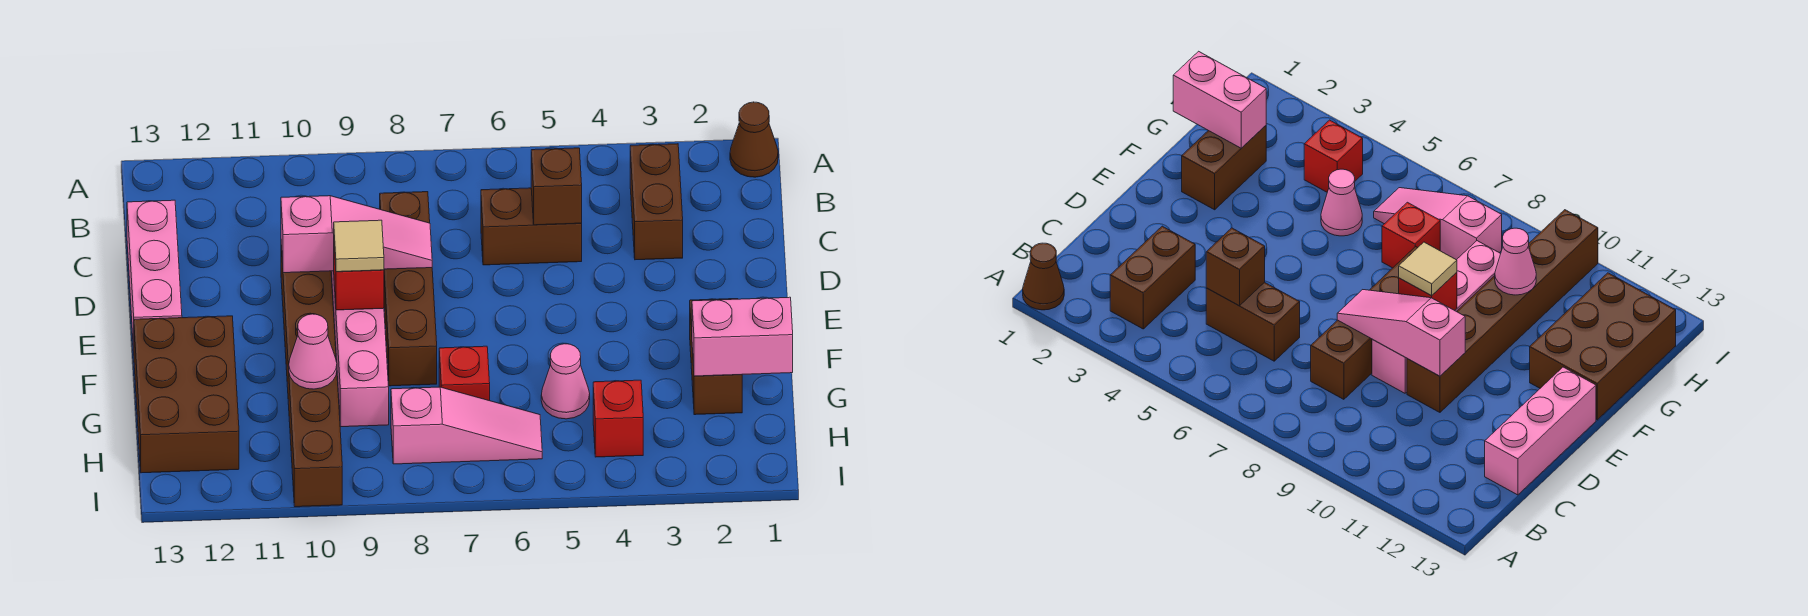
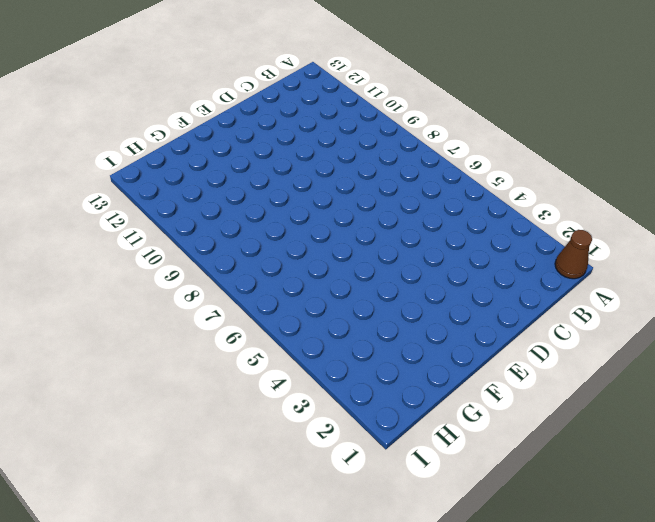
none -> brown 1x2 brick [630,144,683,260]
none -> brown 1x2 brick [481,188,582,265]
none -> brown 1x4 brick [380,192,437,386]

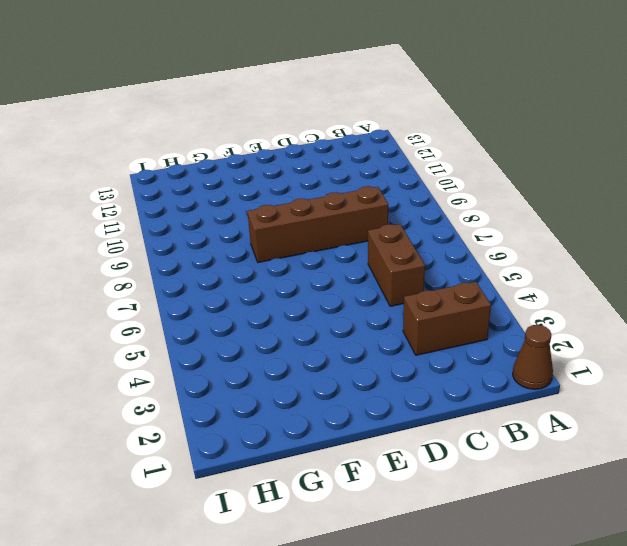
none -> pink 1x3 brick [127,200,182,351]
none -> pink 1x4 brick [331,271,389,427]
none -> brown 1x6 brick [281,245,342,507]

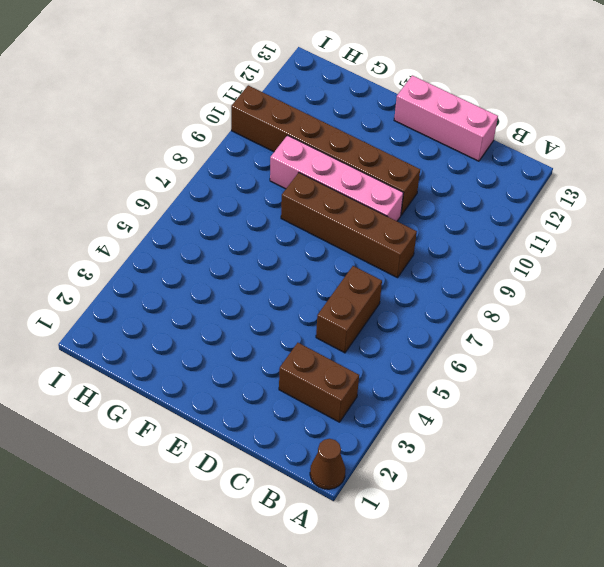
none -> brown 1x2 brick [690,299,742,415]
none -> brown 2x3 brick [134,316,239,473]
none -> pink 1x1 cone [541,344,590,419]

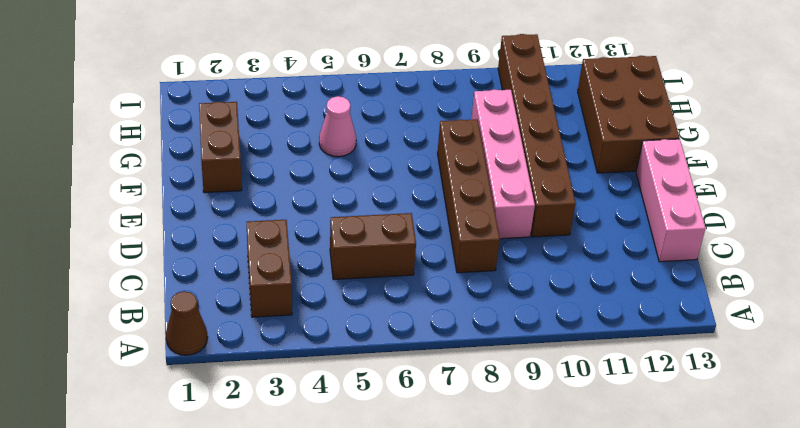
none -> red 1x1 brick [439,346,490,401]
none -> red 1x1 brick [593,380,643,457]
none -> pink 1x3 slope [391,387,542,464]

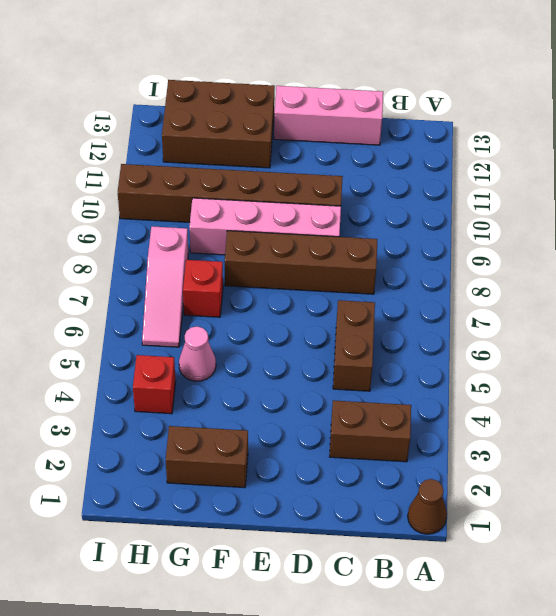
none -> brown 1x1 brick [531,148,582,225]
none -> pink 1x3 slope [281,196,432,273]
none -> red 1x1 brick [334,248,384,310]

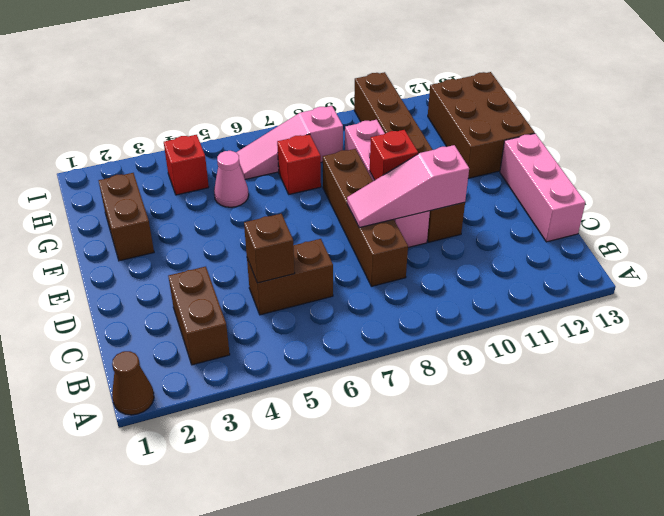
none -> pink 1x2 brick [692,297,793,376]
none -> pink 1x1 cone [289,314,337,389]
none -> tan 1x1 tile [334,220,384,272]

